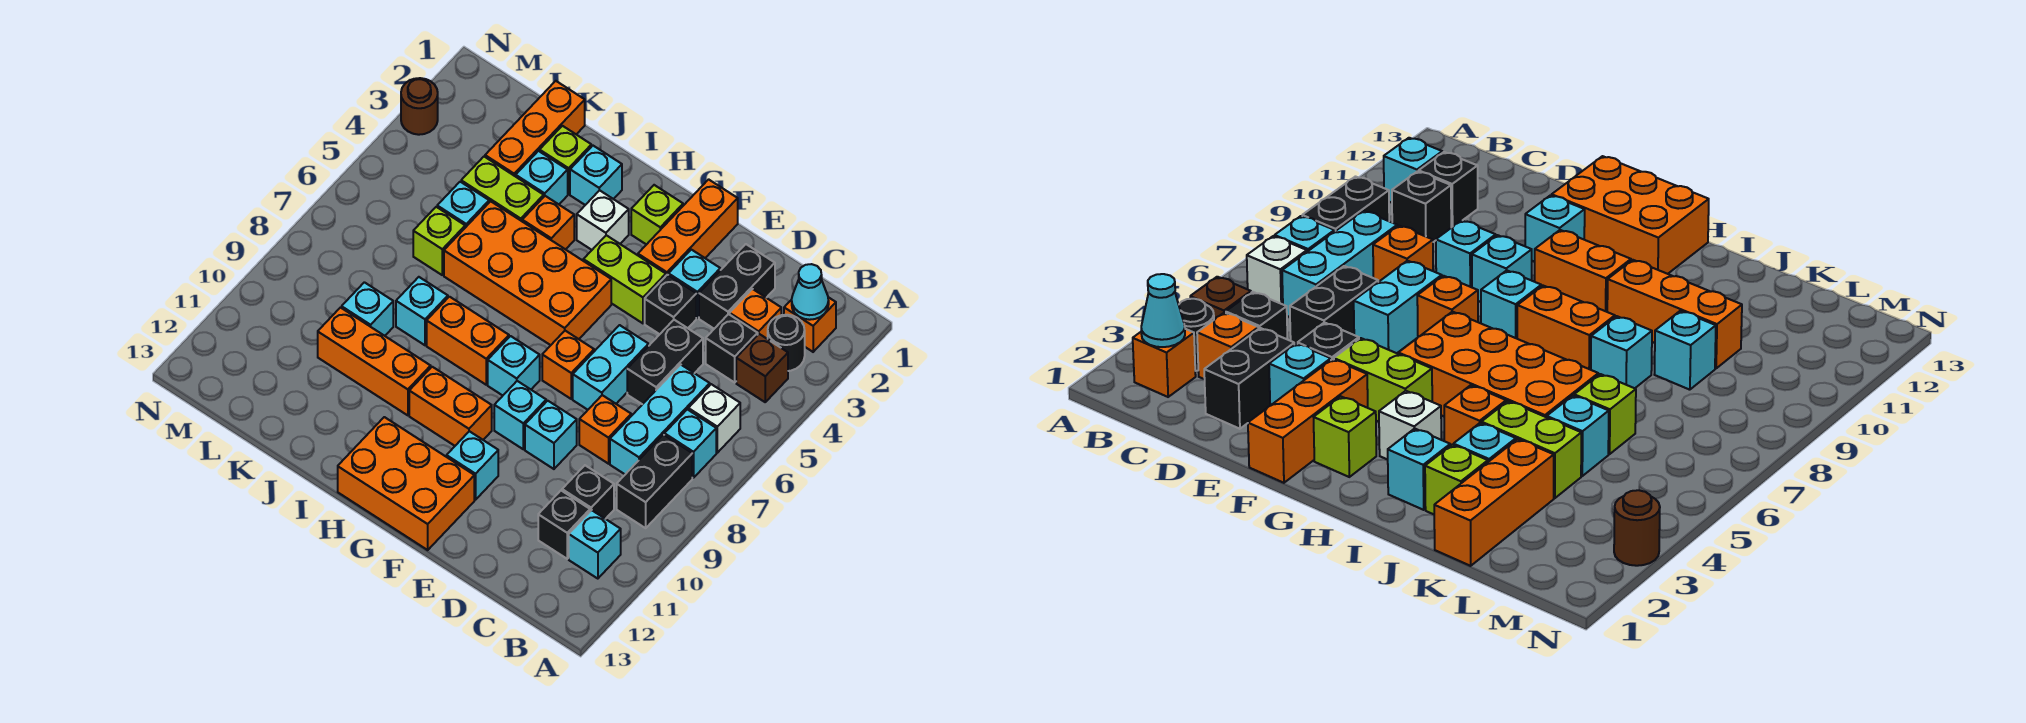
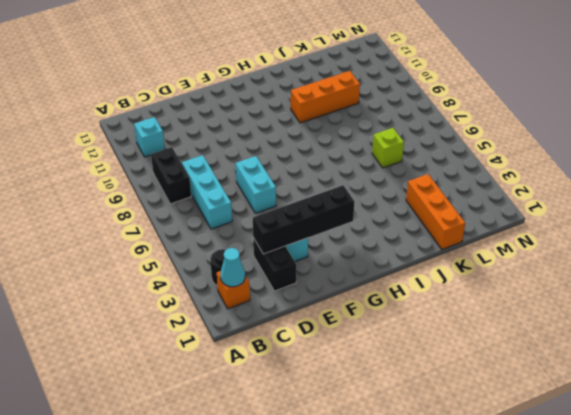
black 1x4 brick [253,185,354,254] -> none
none -> brown 1x1 brick [736,334,788,402]
none -> white 1x1 brick [688,384,740,453]
none -> cyan 1x1 brick [664,409,716,478]
none -> orange 1x1 brick [730,289,781,339]

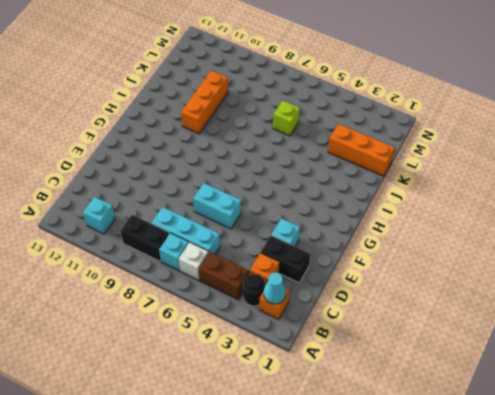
brown 1x2 brick [199,252,249,299] -> brown 1x1 brick [736,334,788,402]
none -> black 1x1 brick [706,314,758,382]
none -> black 1x1 brick [562,465,614,519]
none -> black 1x1 brick [538,491,590,559]
none -> black 1x2 brick [627,320,703,404]

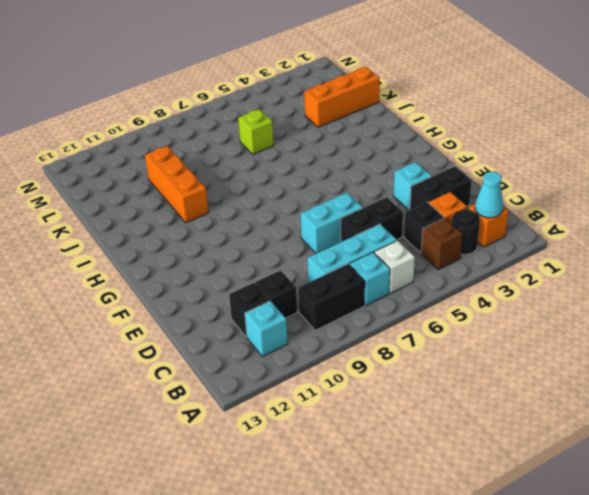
none -> orange 1x1 brick [579,395,631,464]
none -> black 1x1 brick [645,275,696,334]
none -> cyan 1x1 brick [525,401,577,469]
none -> orange 1x3 brick [638,179,738,275]

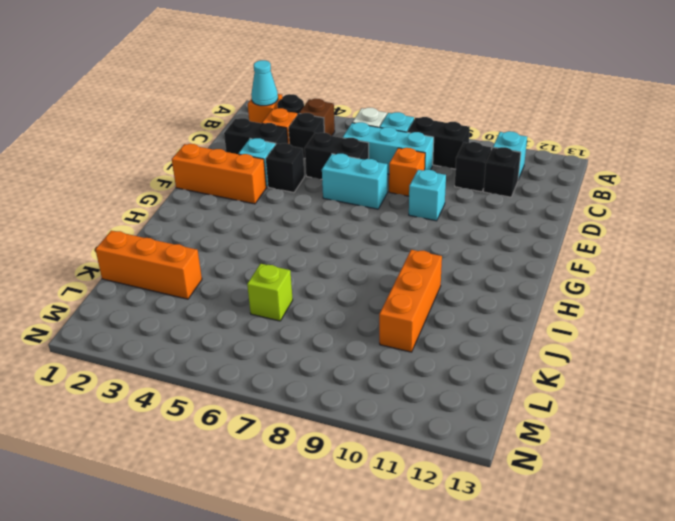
none -> lime 1x2 brick [583,235,666,323]
none -> orange 1x1 brick [542,331,594,399]
none -> cyan 1x1 brick [494,381,546,449]
none -> cyan 1x1 brick [447,431,498,500]

